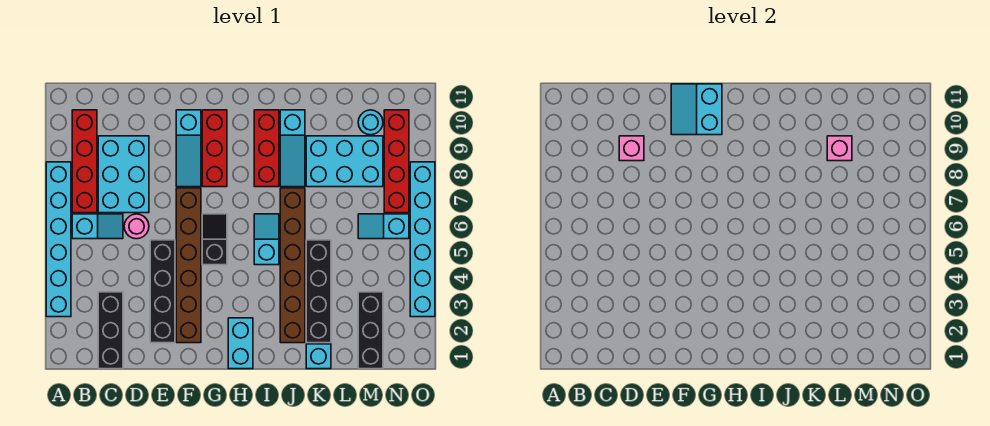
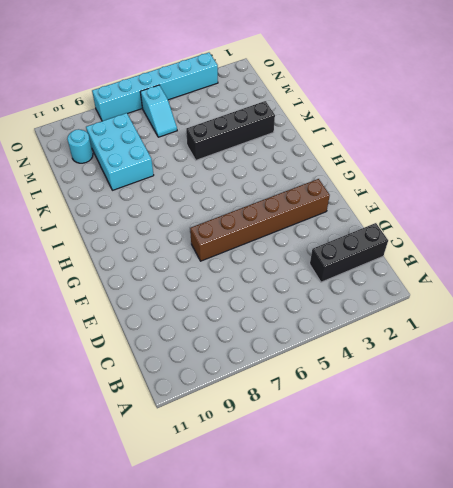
none -> cyan 1x6 brick [46,162,71,317]
none -> cyan 1x2 slope [72,214,123,239]
none -> red 1x4 brick [72,110,97,213]

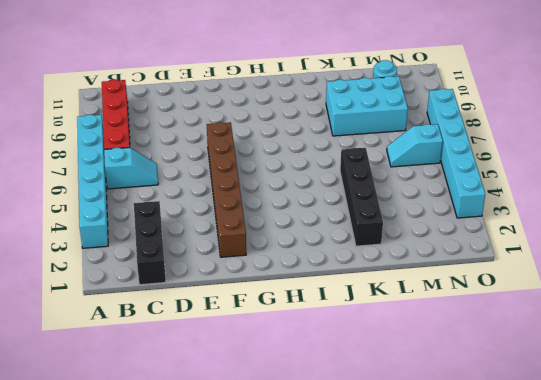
none -> cyan 2x3 brick [98,136,149,213]
none -> pink 1x1 round brick [124,214,149,239]
none -> black 1x4 brick [150,240,175,343]

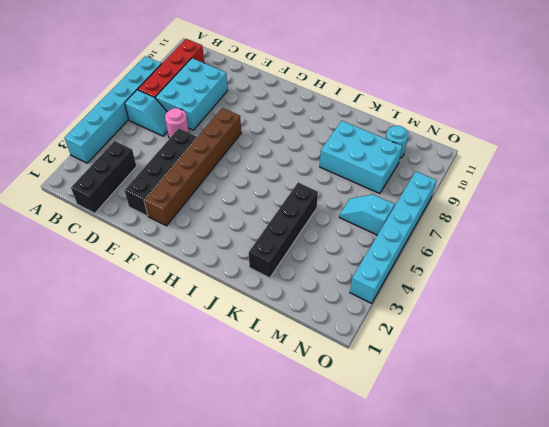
none -> cyan 1x3 slope [176,110,201,187]
none -> black 1x2 slope [202,214,227,265]
none -> red 1x3 brick [202,110,227,187]

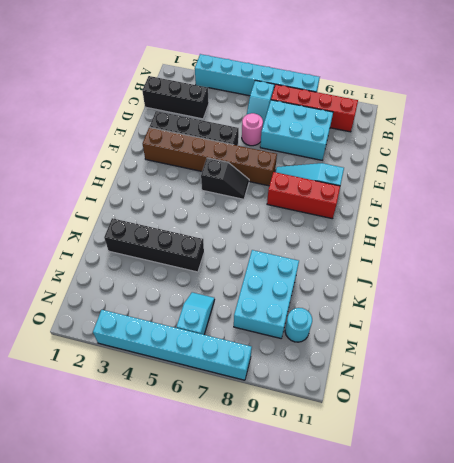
none -> cyan 1x2 brick [228,318,253,369]
none -> cyan 1x2 slope [254,214,279,265]
none -> red 1x3 brick [254,110,279,187]

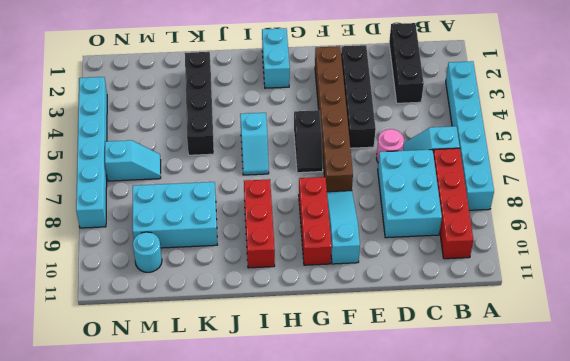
none -> brown 1x6 brick [280,188,305,343]
none -> cyan 1x3 slope [280,110,305,187]
none -> cyan 1x1 brick [306,344,331,369]

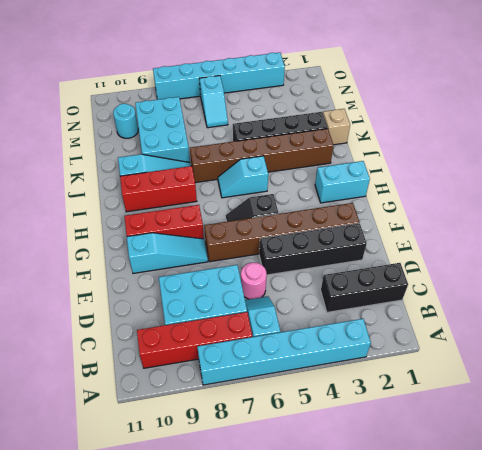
tan 1x1 brick [323,109,350,145] -> cyan 1x1 brick [306,344,331,369]
none -> black 1x3 brick [358,292,383,369]
none -> red 1x4 brick [384,110,409,213]
none -> pink 1x1 brick [619,136,644,161]

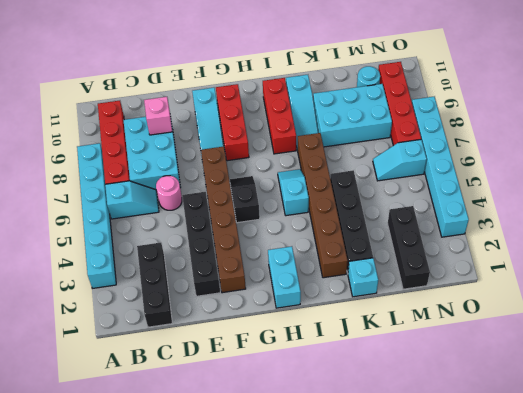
none -> cyan 2x2 slope [671,84,722,135]
none -> pink 1x1 brick [827,136,852,161]

